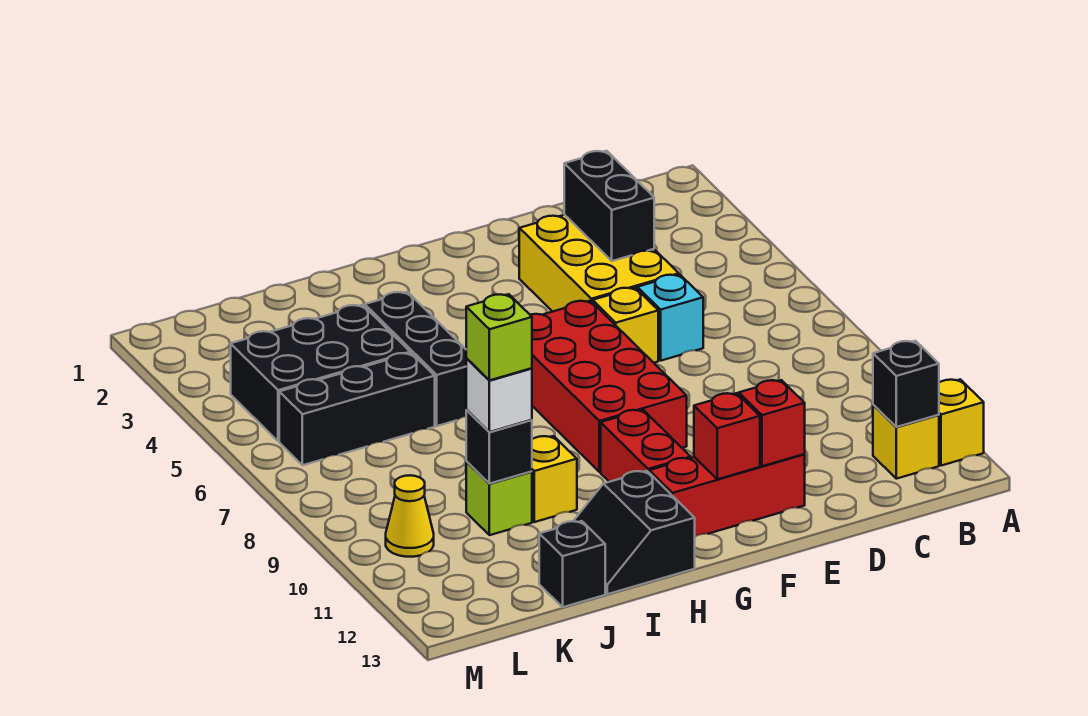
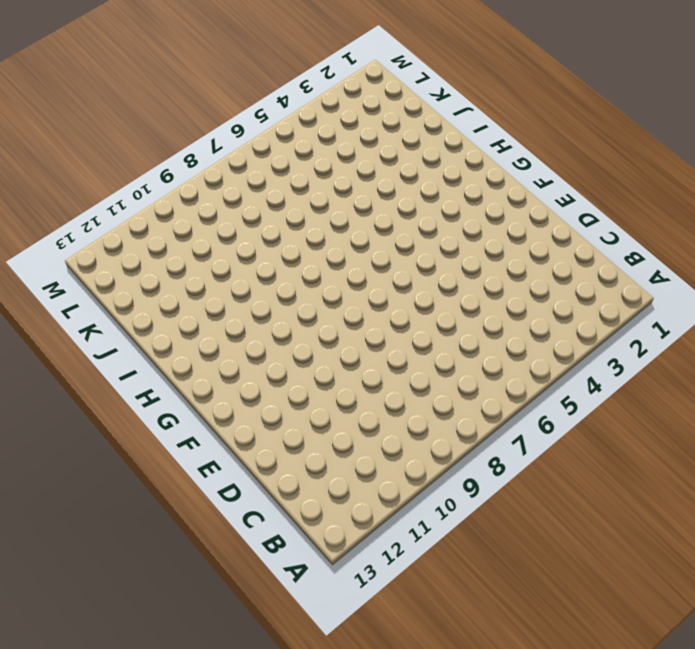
none -> yellow 1x1 brick [939,379,984,466]
none -> yellow 1x1 brick [873,405,939,479]
none -> yellow 2x3 brick [519,215,679,312]

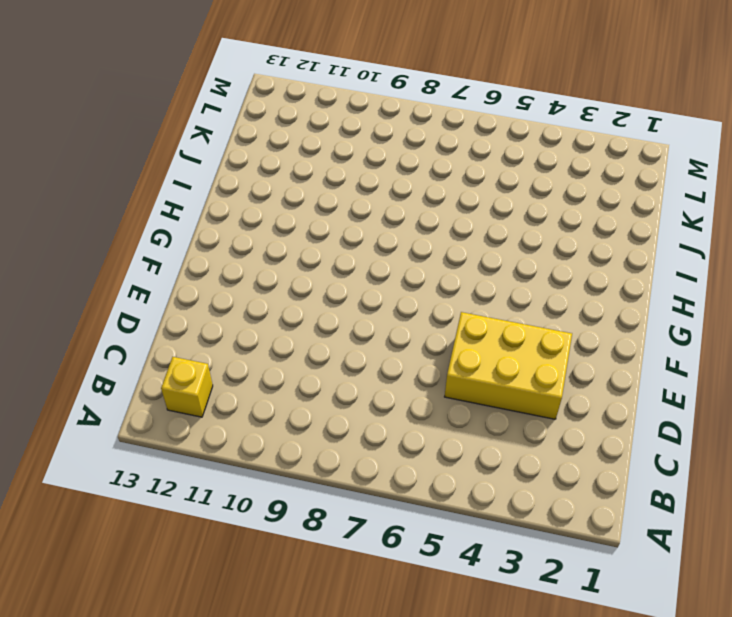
none -> yellow 1x1 brick [939,379,984,466]
none -> cyan 1x1 brick [637,275,703,361]
none -> yellow 1x1 brick [593,288,658,363]

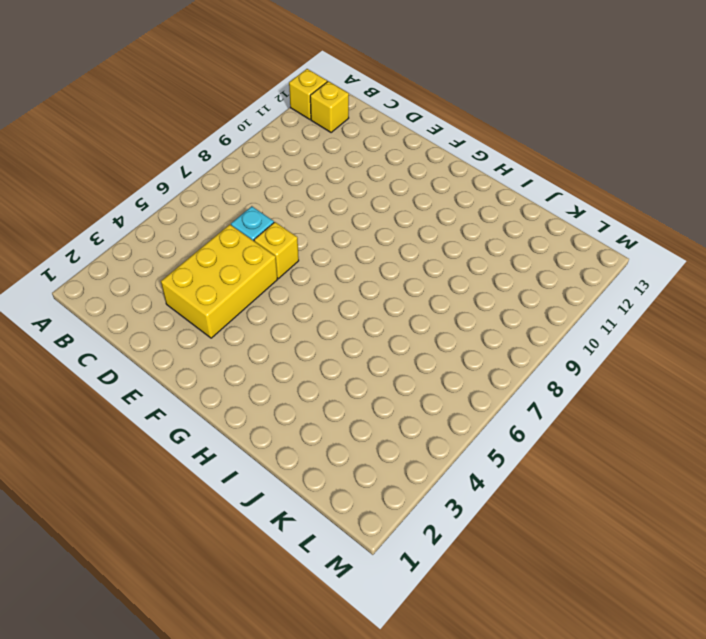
none -> red 1x3 brick [649,454,805,536]
none -> red 2x4 brick [531,301,687,472]
none -> red 1x2 brick [601,410,691,482]

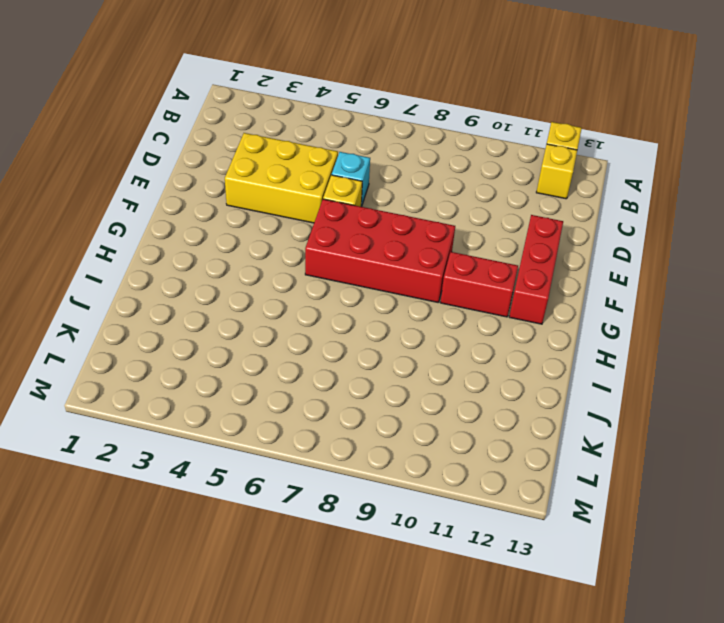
none -> black 2x2 slope [574,471,695,594]
none -> black 1x3 brick [365,292,466,426]
none -> yellow 1x1 brick [532,436,577,522]

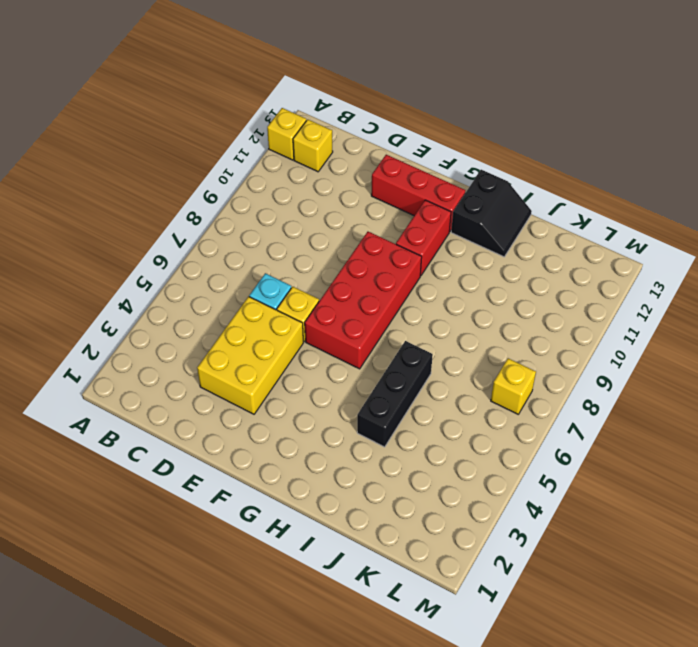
yellow 1x1 brick [491,358,536,414] -> yellow 1x1 brick moved to [532,436,577,522]
none -> black 2x3 brick [231,305,410,441]
none -> black 1x3 brick [279,353,435,465]
none -> lime 1x1 brick [466,462,532,535]

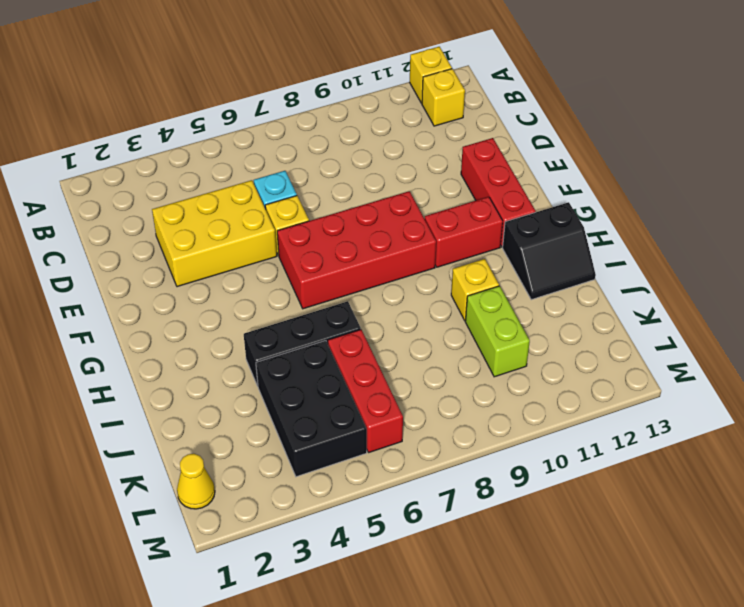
red 1x3 brick [328,330,403,453] -> black 1x3 brick [279,353,435,465]
lime 1x2 brick [465,286,530,377] -> lime 1x1 brick [466,462,532,535]
yellow 1x1 cone [177,454,215,509] -> yellow 1x1 cone moved to [386,475,434,557]
none -> black 1x1 brick [539,521,605,607]
none -> black 1x1 brick [873,341,939,427]
none -> black 1x2 brick [564,151,654,261]

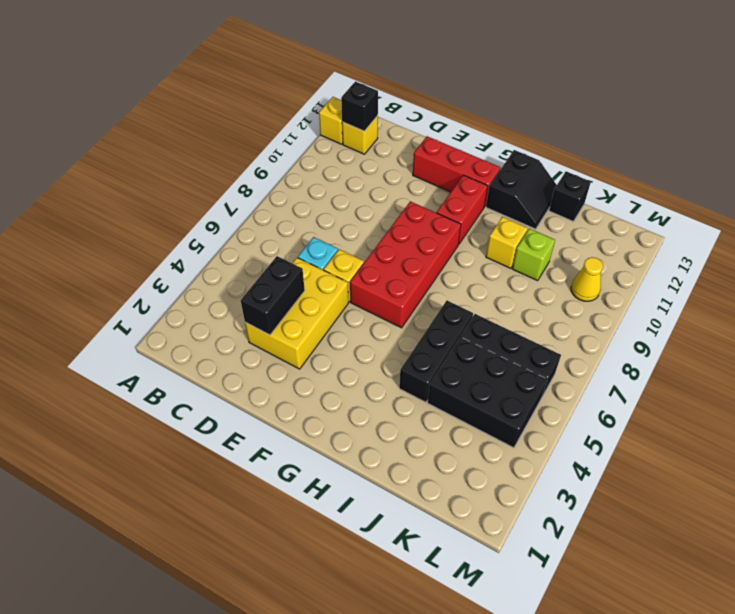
none -> red 1x1 brick [739,380,805,466]
none -> red 1x1 brick [694,393,760,479]
none -> black 1x1 brick [466,410,532,484]

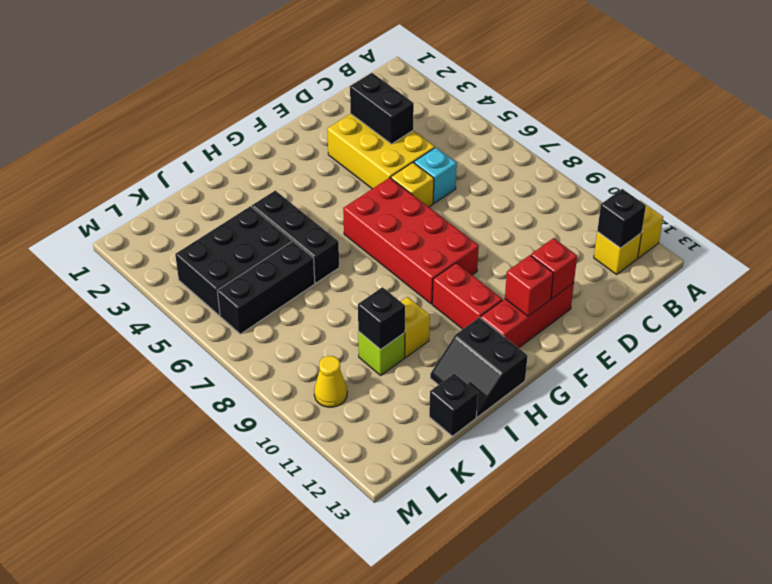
none -> white 1x1 brick [466,358,532,432]
none -> lime 1x1 brick [466,294,532,380]

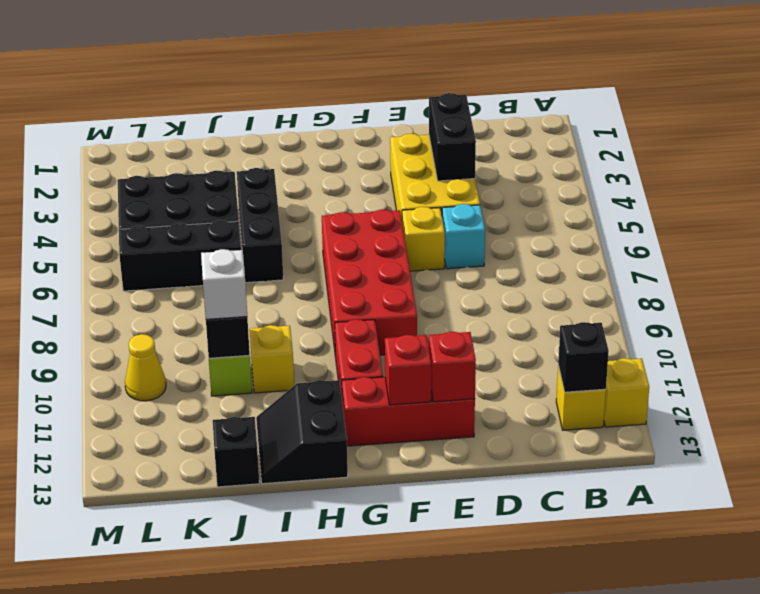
none -> lime 1x1 brick [466,294,532,380]

